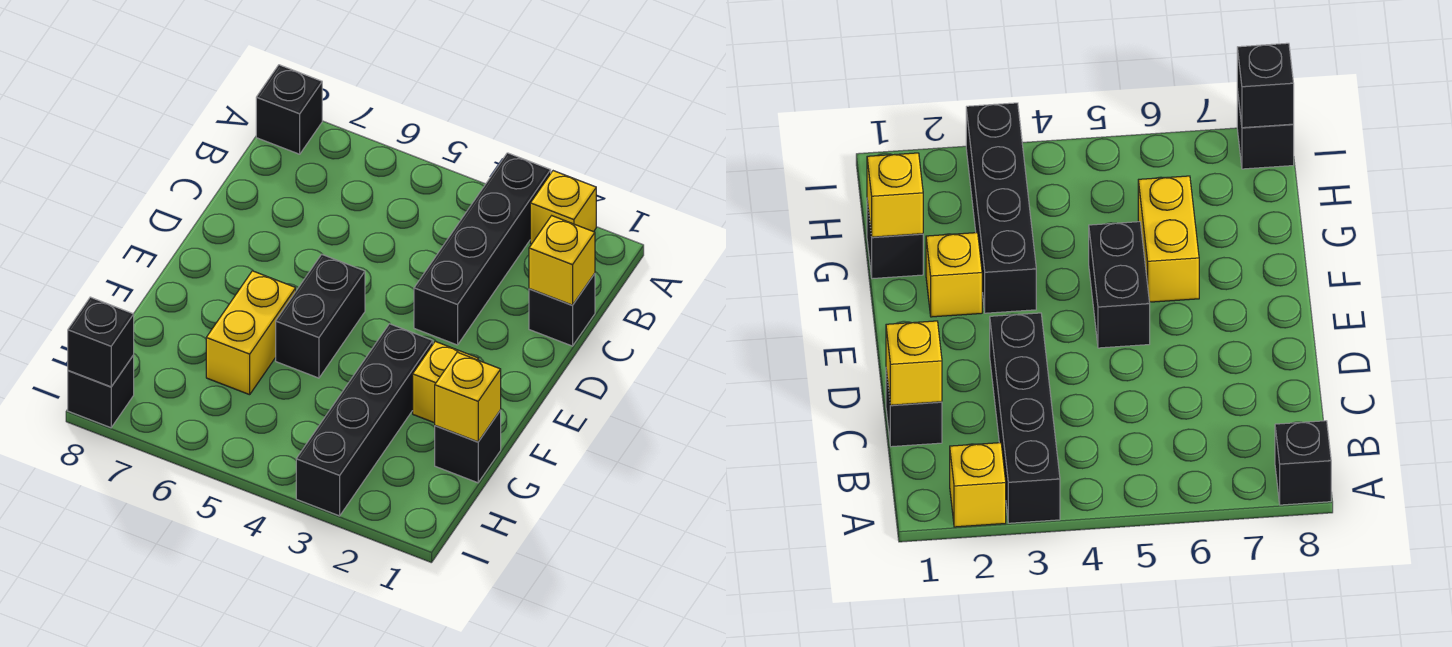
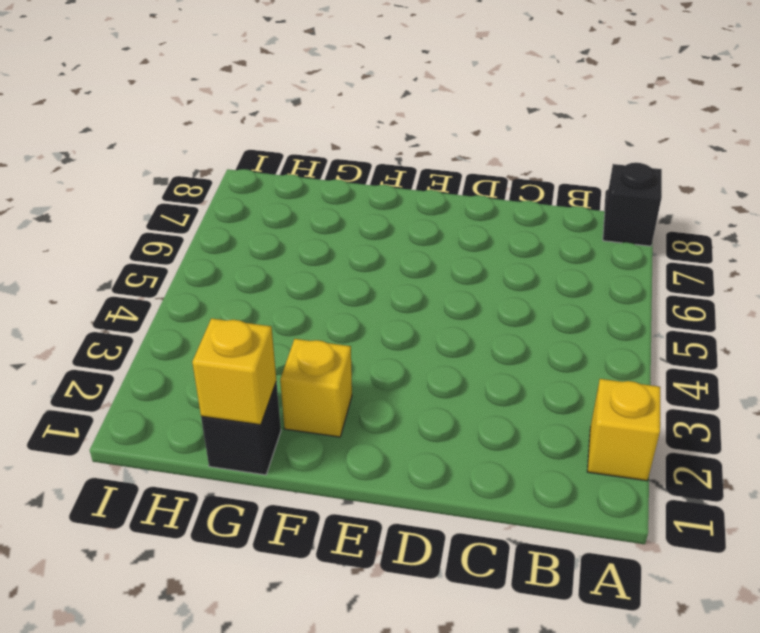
none -> black 1x4 brick [414,153,551,345]
none -> black 1x1 brick [529,274,595,346]
none -> black 1x2 brick [276,254,365,378]

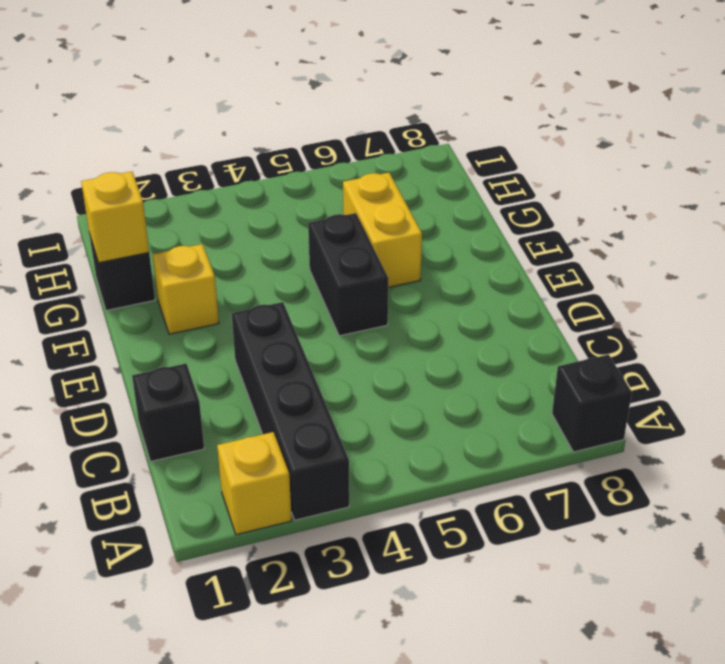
none -> black 1x4 brick [296,324,433,516]
none -> black 1x1 brick [68,355,134,428]
none -> yellow 1x1 brick [529,216,595,305]

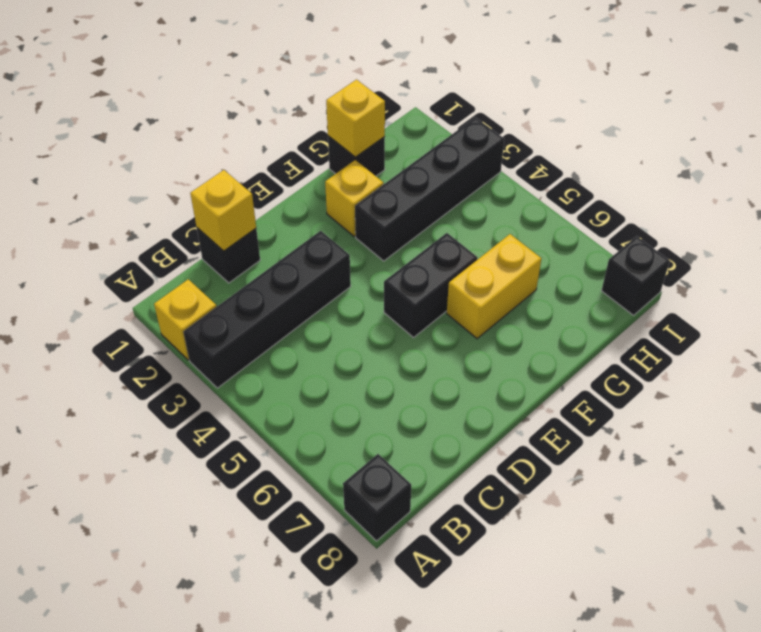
none -> black 1x1 brick [68,297,134,387]

